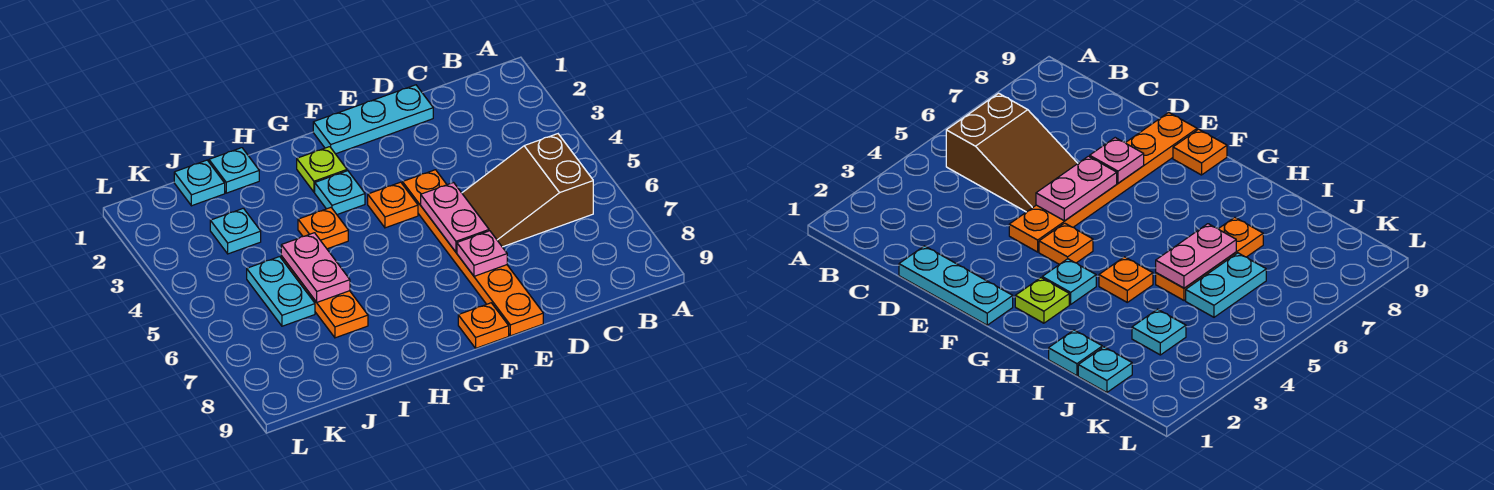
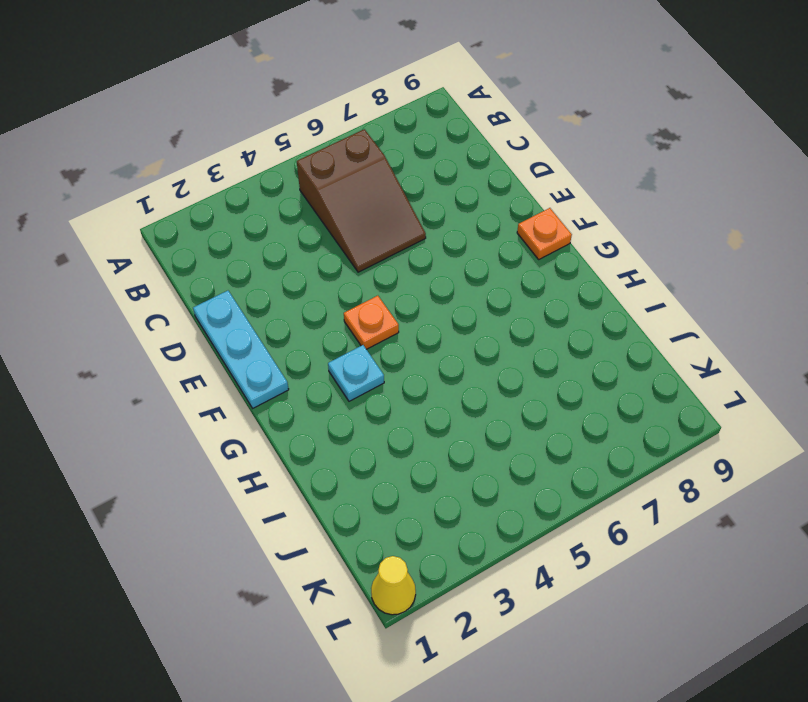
yellow 1x1 cone [371,556,416,615] -> none
none -> orange 1x6 plate [403,170,543,336]
none -> lime 1x1 plate [297,147,347,192]
none -> orange 1x1 plate [298,208,348,249]

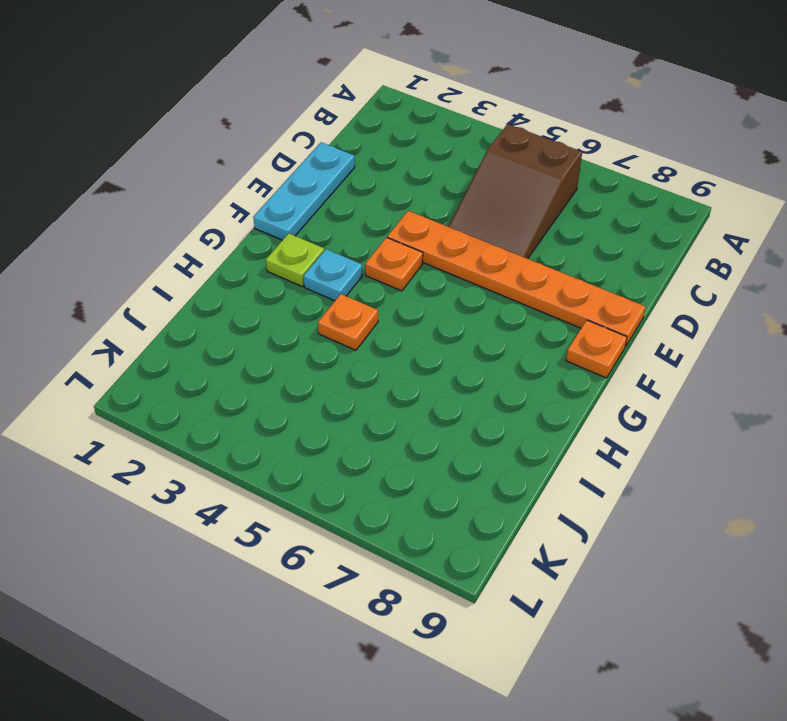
none -> cyan 1x1 plate [209,148,259,193]
none -> orange 1x3 plate [281,256,368,338]
none -> cyan 1x1 plate [174,160,225,206]

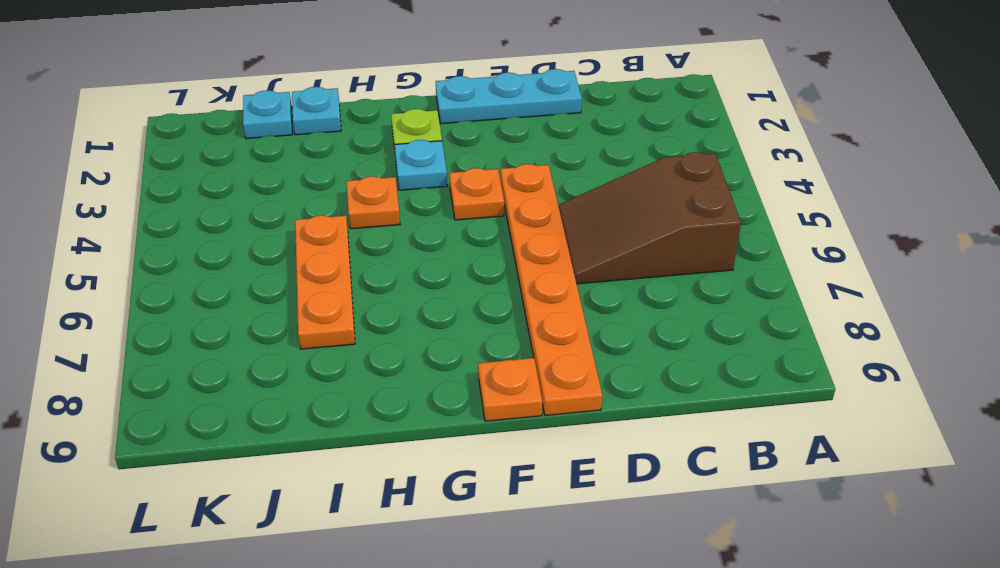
none -> cyan 1x1 plate [210,208,261,254]
none -> cyan 1x2 plate [247,257,315,326]
none -> pink 1x2 plate [421,183,489,252]

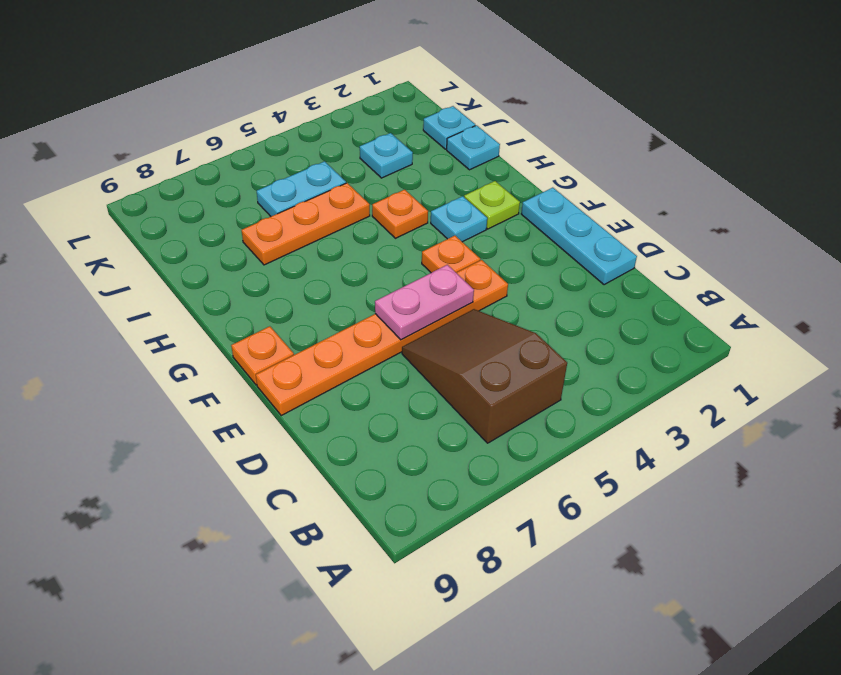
none -> pink 1x1 plate [457,231,507,276]
none -> pink 1x2 plate [281,233,350,302]

